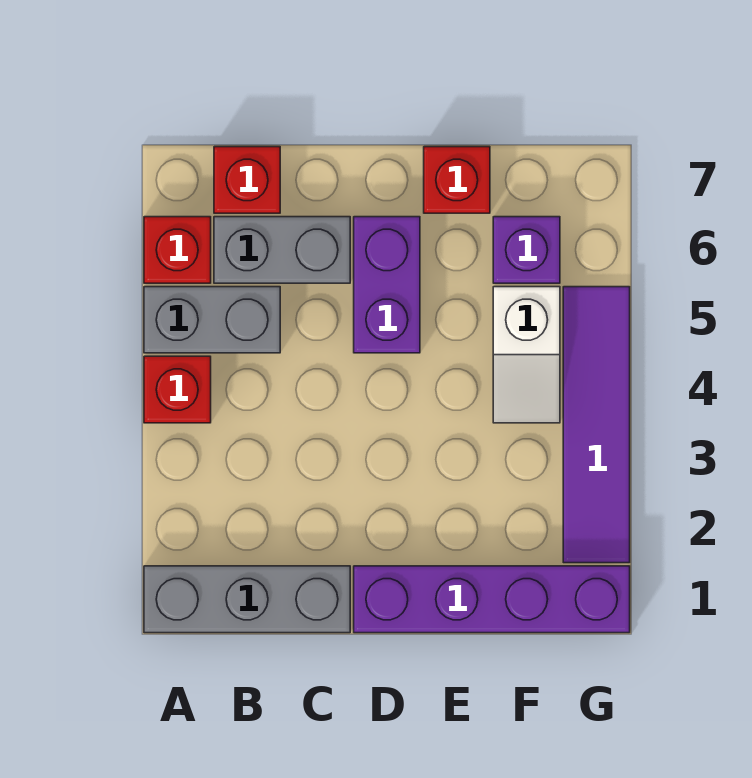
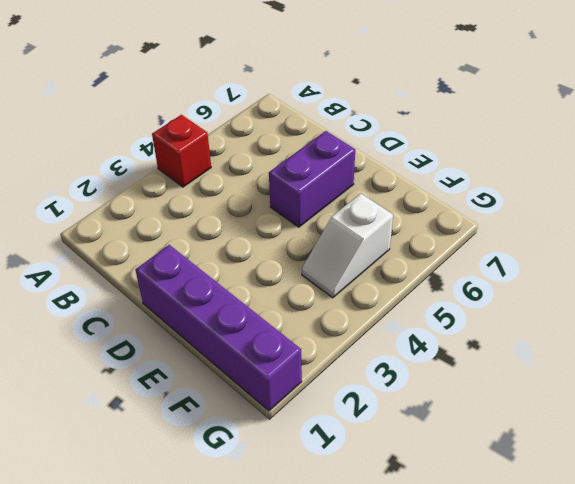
none -> grey 1x3 brick [144,566,350,633]
none -> grey 1x2 brick [144,287,280,353]
none -> red 1x1 brick [144,217,211,283]

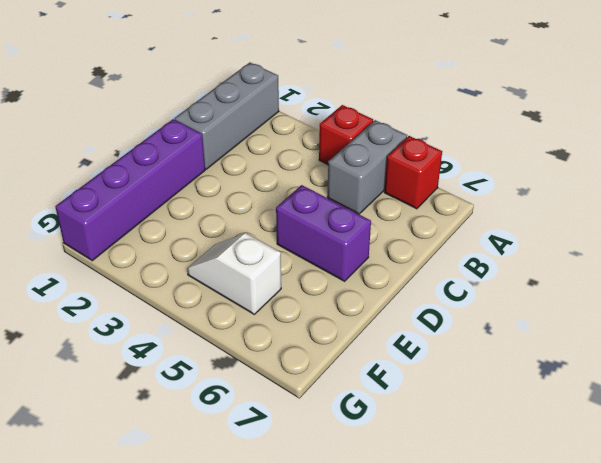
none -> grey 1x2 brick [214,217,350,283]
none -> red 1x1 brick [214,147,280,213]
none -> red 1x1 brick [424,147,490,213]

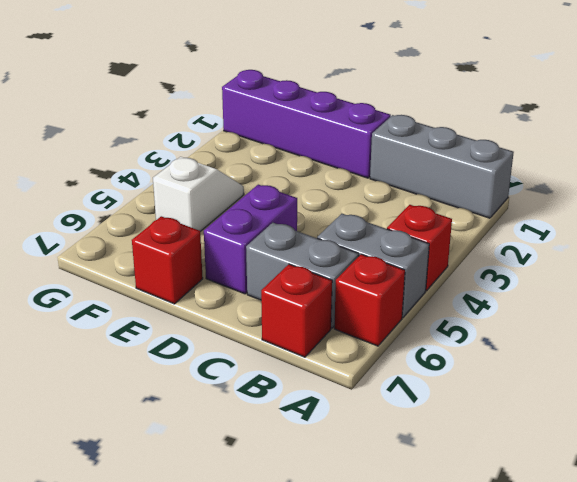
none -> purple 1x1 brick [493,217,560,283]
none -> purple 1x4 tile [563,287,630,563]

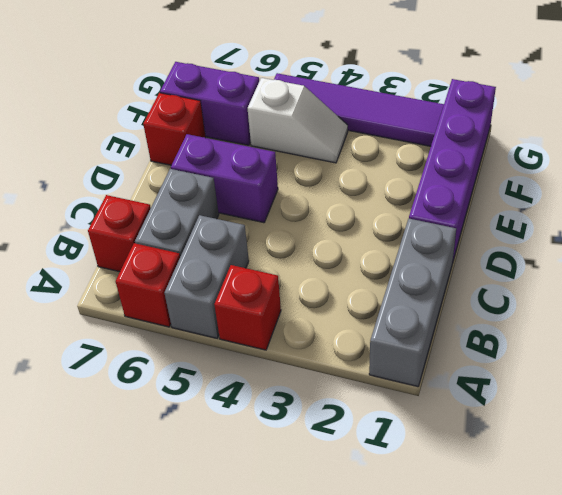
purple 1x2 brick [160,62,259,145] -> purple 1x1 brick [493,217,560,283]

